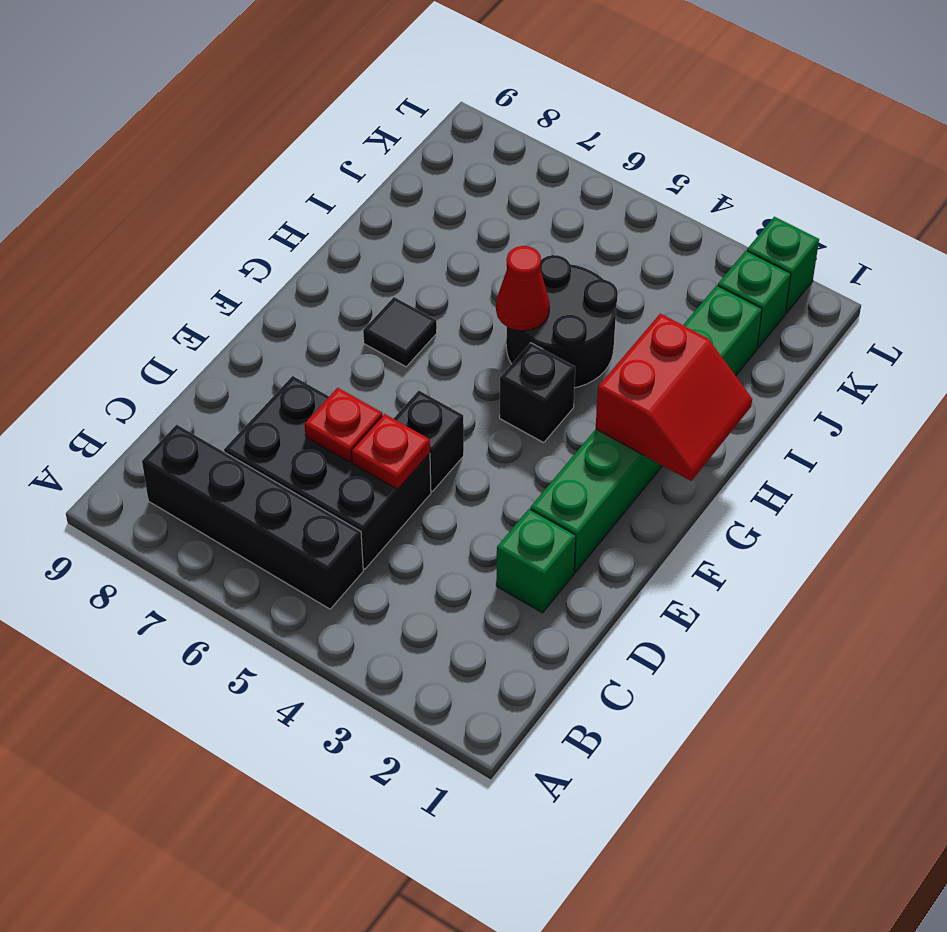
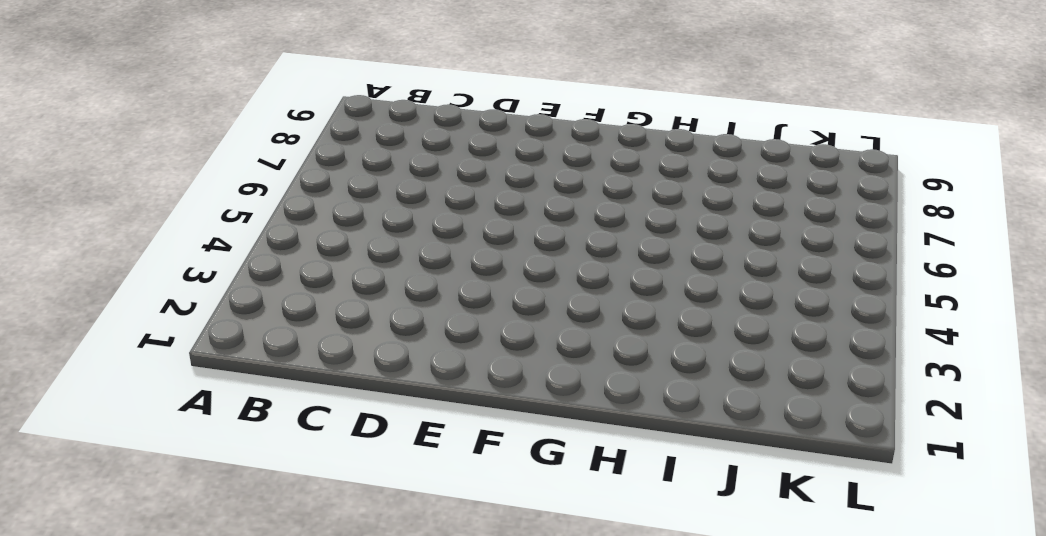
none -> black 1x4 brick [142,425,363,609]
none -> black 2x3 brick [224,376,431,569]
none -> green 1x1 brick [496,509,576,613]

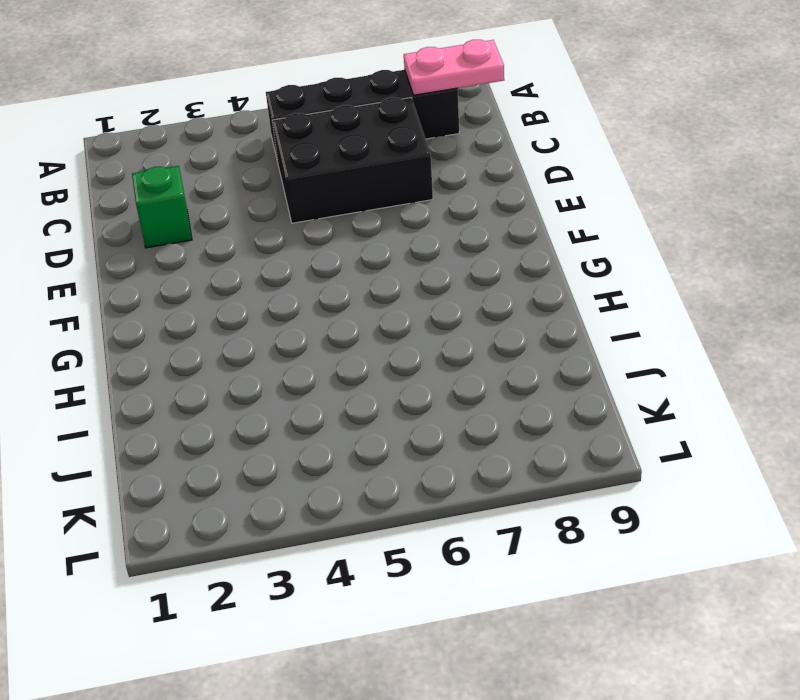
pink 1x2 plate [404,40,504,95] -> none
none -> green 1x6 brick [530,285,762,573]
none -> black 1x1 brick [393,391,464,491]
none -> black 1x1 brick [500,343,575,443]

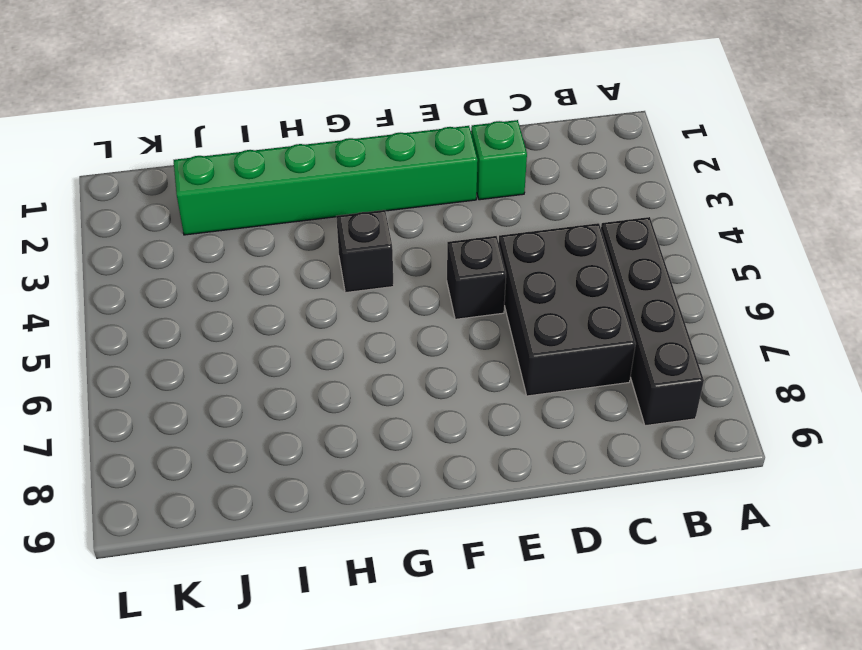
none -> black 1x1 tile [363,297,437,367]
none -> black 2x2 round brick [506,255,618,388]
none -> green 1x1 brick [718,251,791,348]

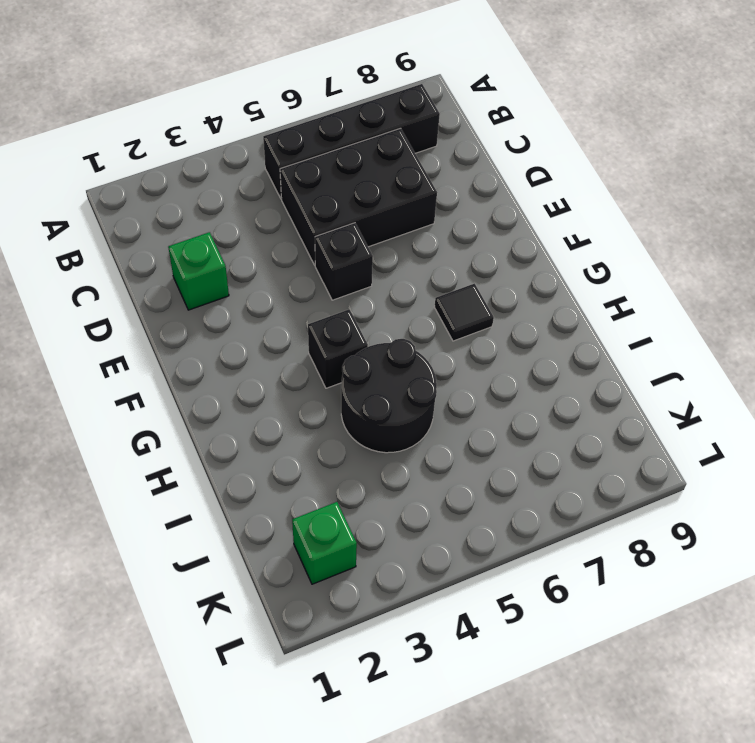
none -> green 1x6 brick [530,285,762,573]
none -> green 1x1 brick [747,217,819,313]
none -> red 1x1 plate [352,414,430,489]

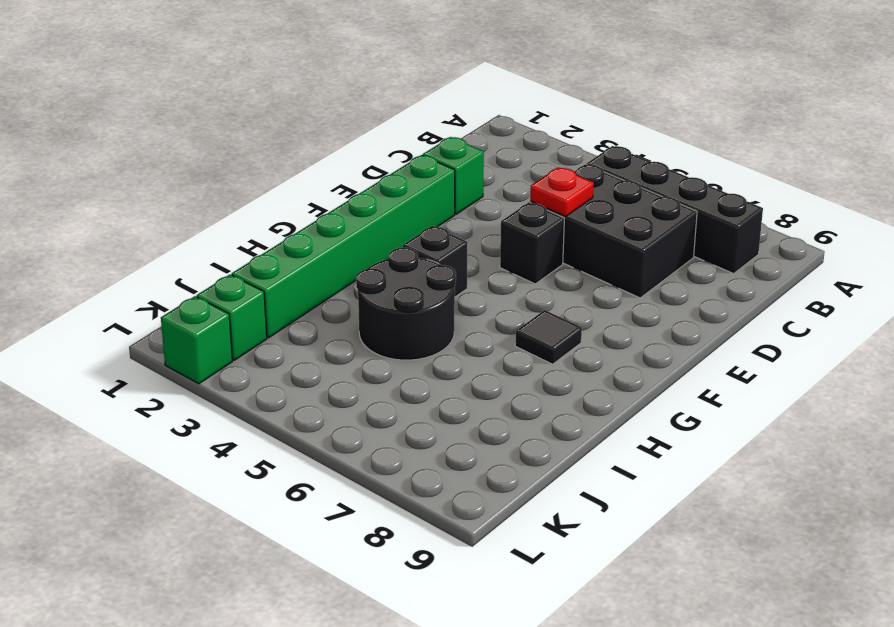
none -> red 1x1 plate [305,388,382,462]
none -> red 2x2 slope [596,314,752,481]
none -> red 1x1 cone [496,246,550,331]

